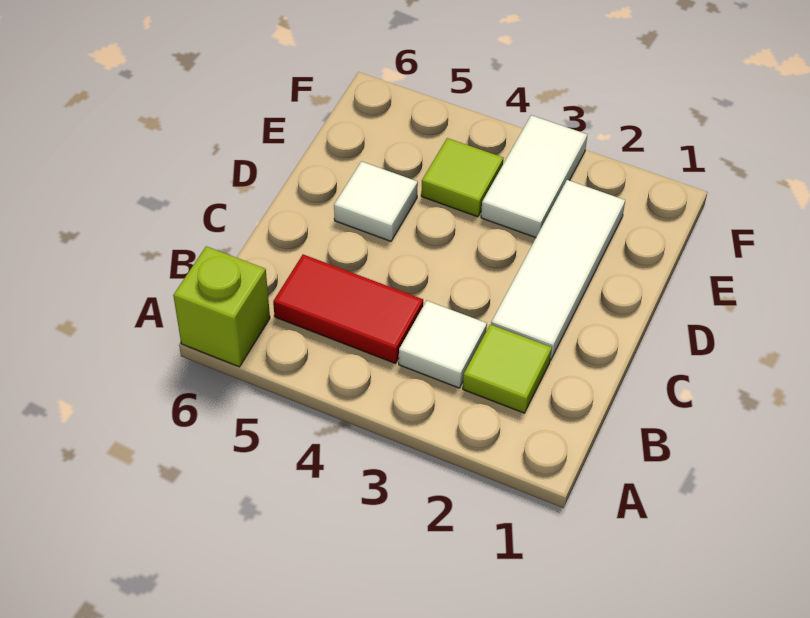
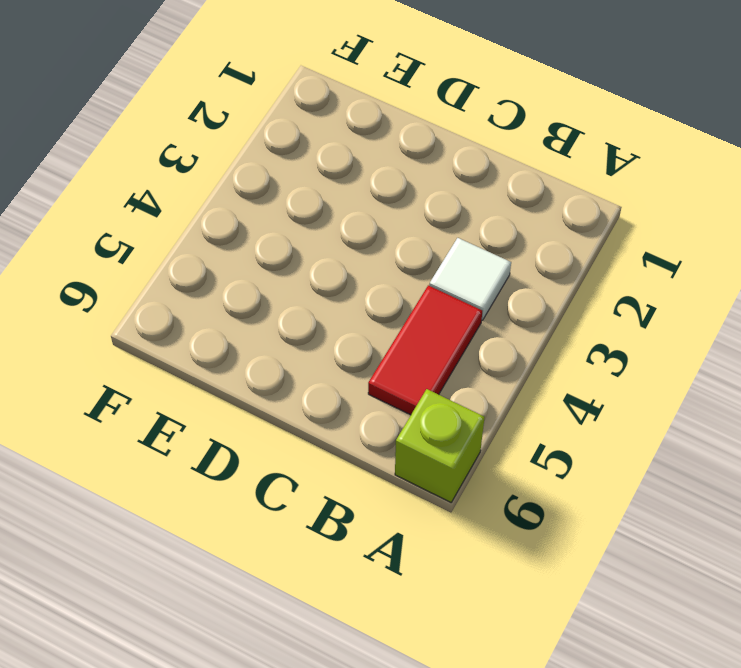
none -> lime 1x1 tile [463,324,552,413]
none -> white 1x3 tile [491,180,625,360]

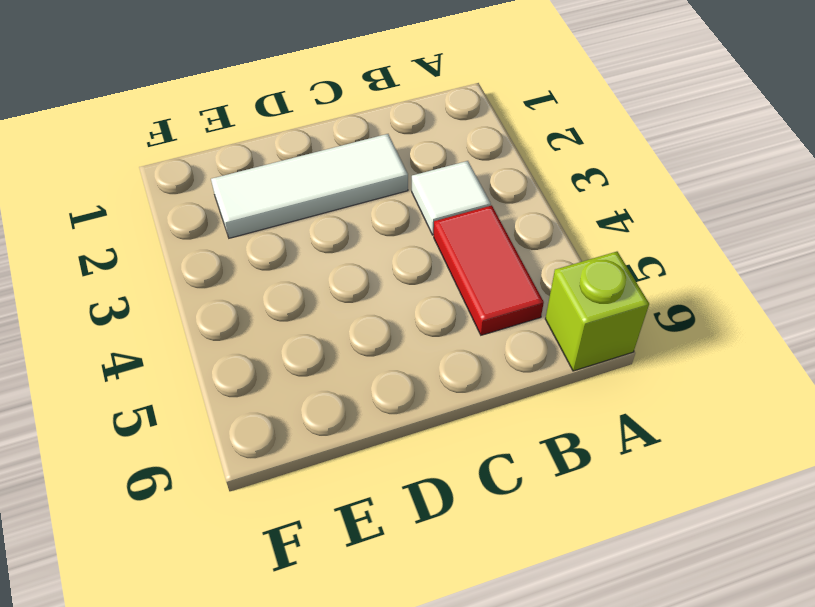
none -> lime 1x1 tile [463,324,552,413]
none -> white 1x1 tile [334,161,418,241]

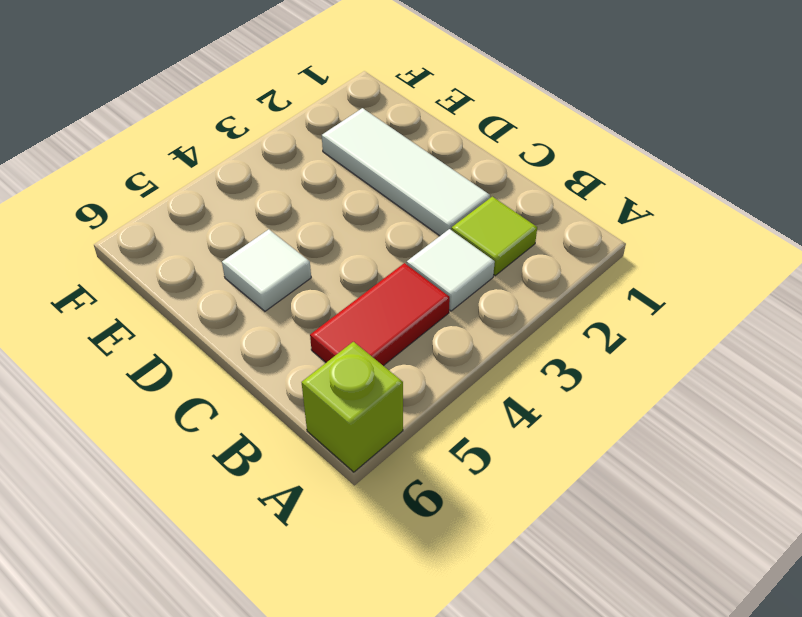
none -> white 1x2 tile [481,115,587,238]
none -> lime 1x1 tile [421,138,503,217]

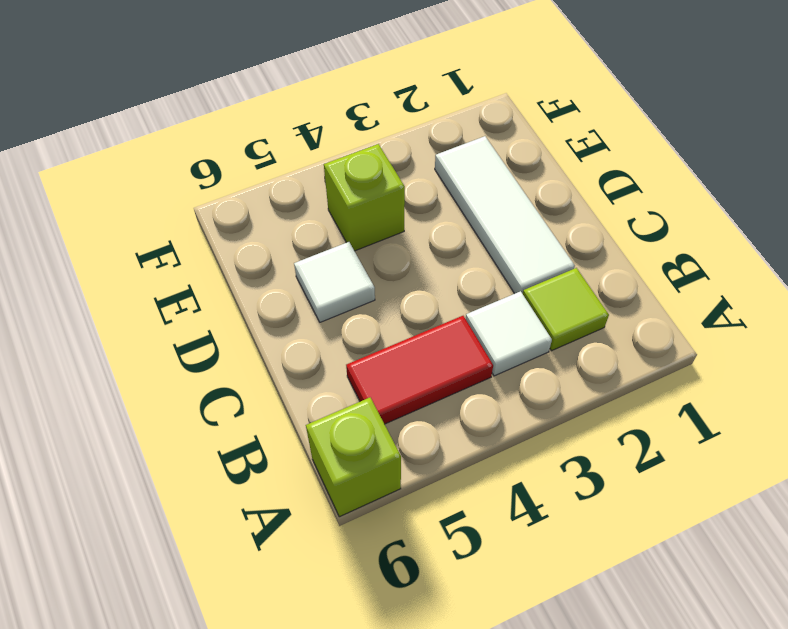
lime 1x1 brick [324,144,405,251] -> lime 1x1 tile [421,138,503,217]
none -> white 1x2 tile [481,115,587,238]

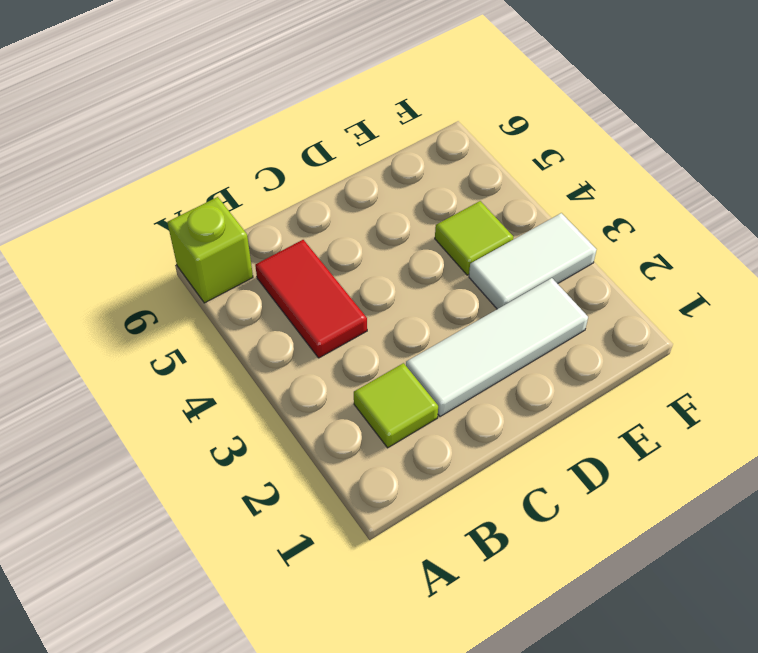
none -> white 1x1 tile [399,301,487,388]
none -> white 1x1 tile [334,161,418,241]

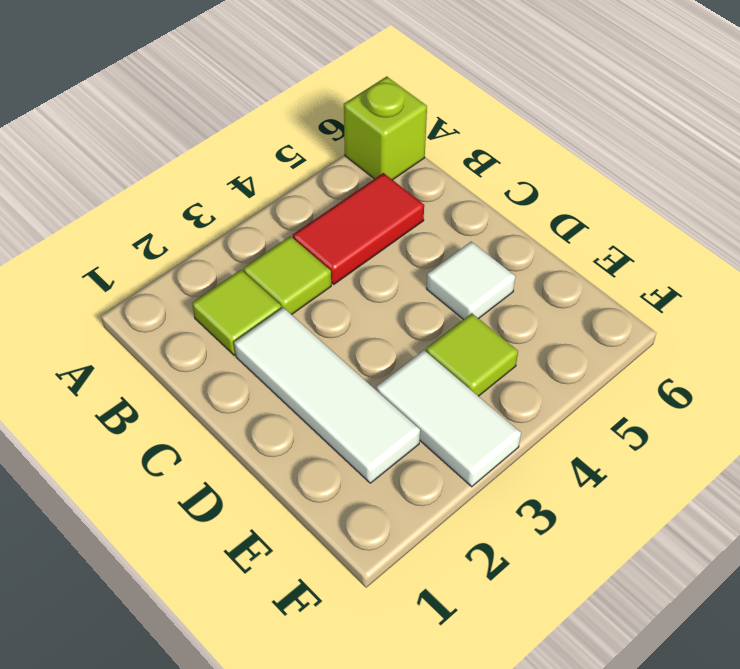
lime 1x1 tile [243,236,331,315] -> white 1x1 tile [399,301,487,388]

